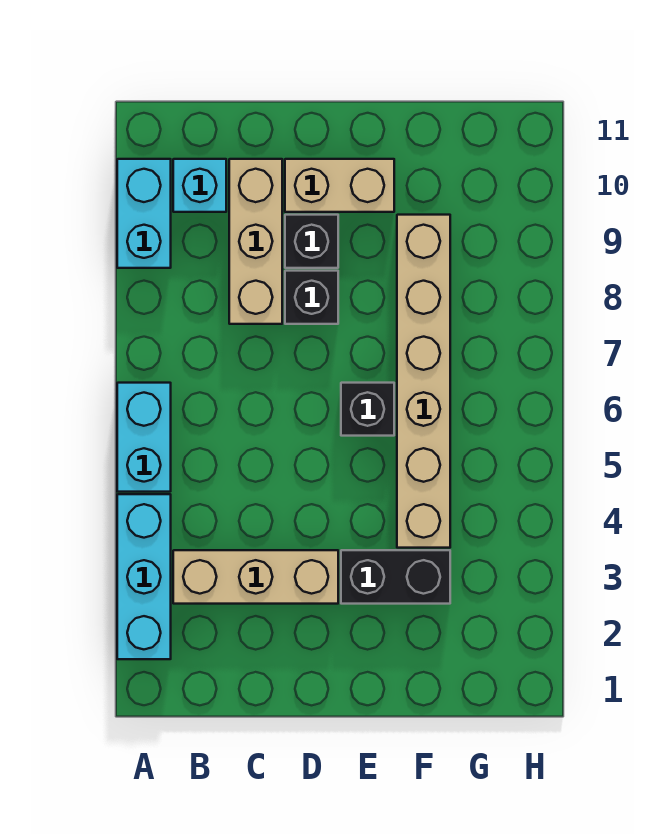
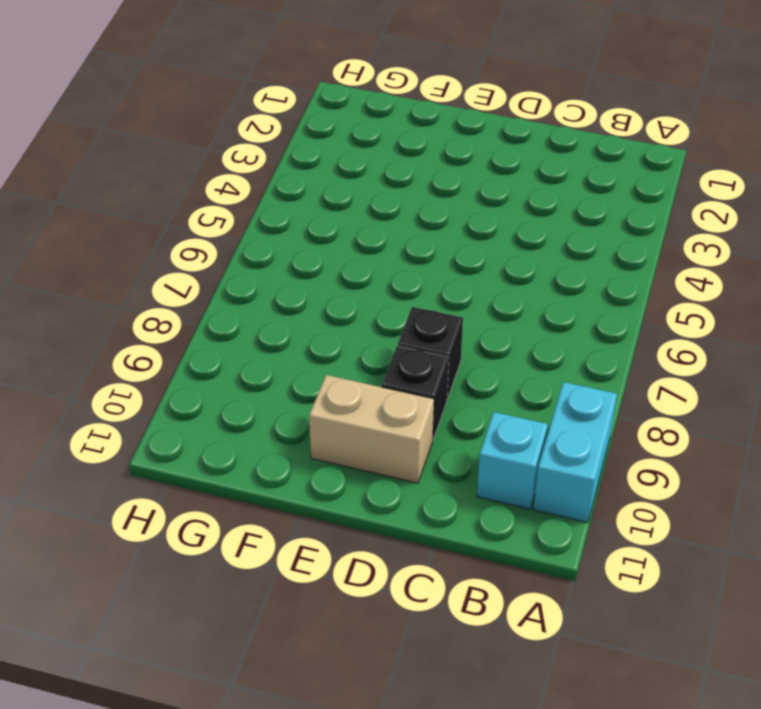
none -> cyan 1x3 brick [117,494,171,659]
none -> cyan 1x2 brick [117,383,171,492]
none -> tan 1x3 brick [173,550,338,604]

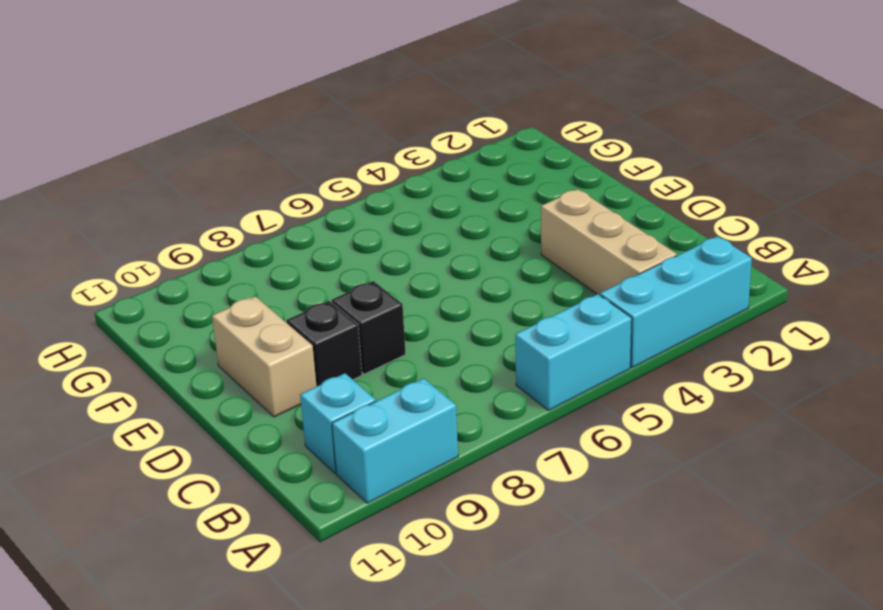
none -> tan 1x3 brick [229,159,282,324]
none -> black 1x2 brick [341,550,450,604]
none -> black 1x1 brick [341,383,394,436]

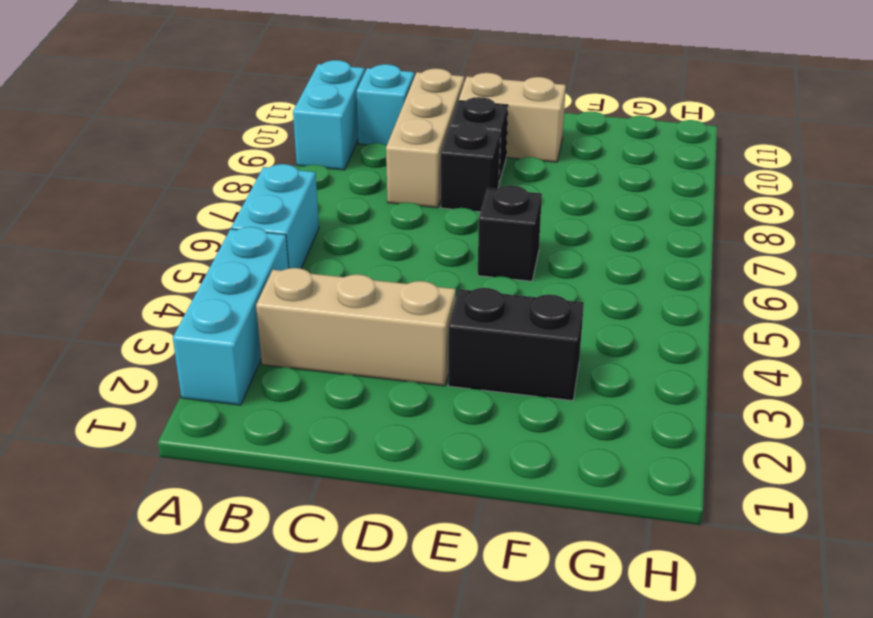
none -> tan 1x6 brick [397,215,450,548]

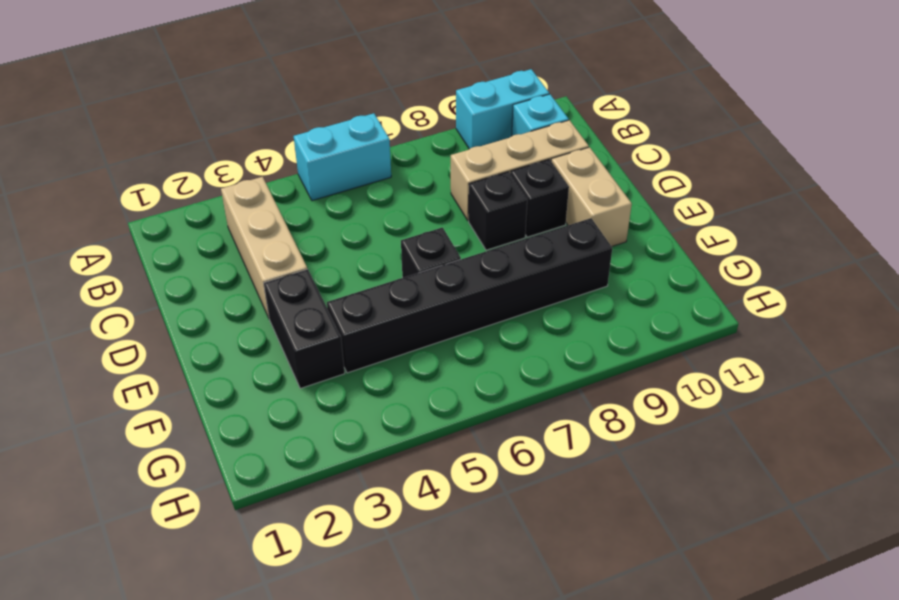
black 1x6 brick [327,218,612,373] -> tan 1x6 brick [397,215,450,548]
none -> cyan 1x3 brick [117,494,171,659]

